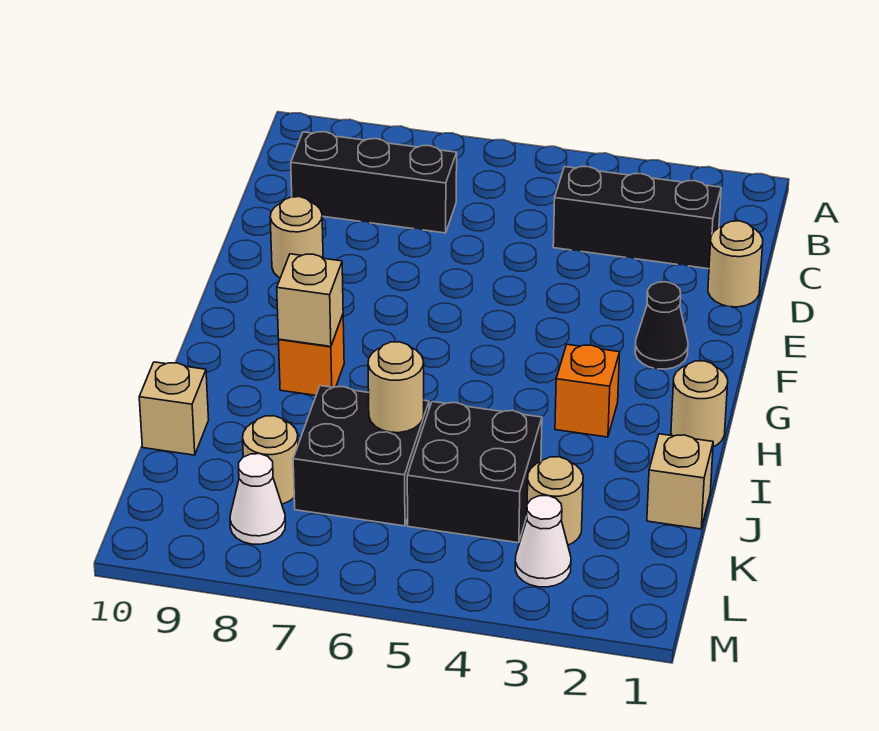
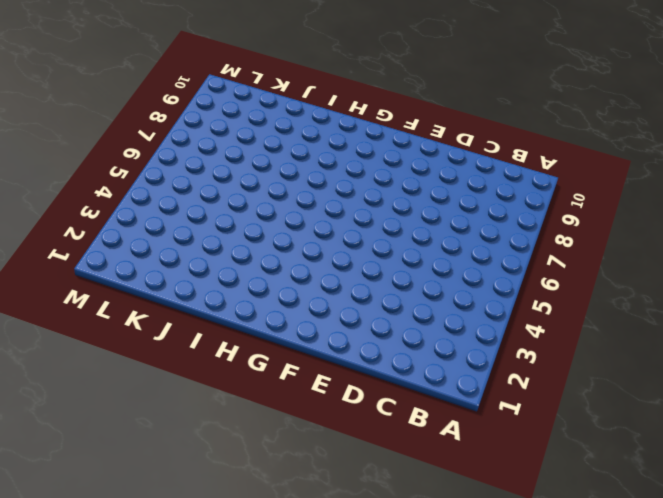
none -> black 1x3 brick [553,167,721,269]
none -> black 1x3 brick [291,132,457,233]
none -> tan 1x1 round brick [708,221,763,307]

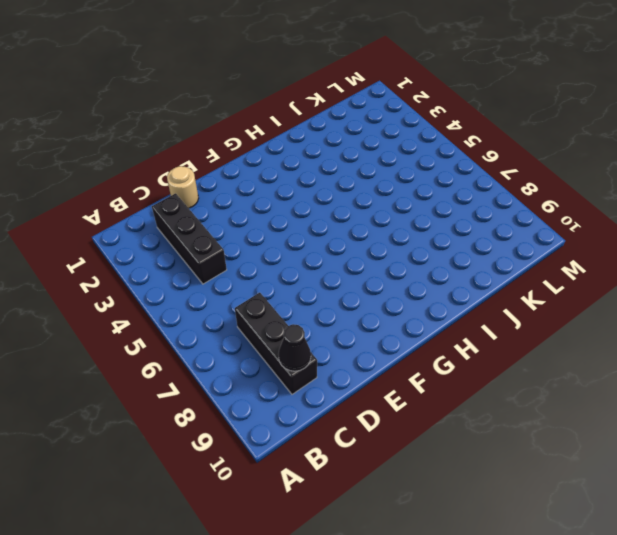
black 1x1 cone [278,324,311,371] -> black 1x1 cone moved to [635,282,688,369]
none -> tan 1x1 round brick [270,197,323,278]
none -> tan 1x1 round brick [671,361,728,447]
none -> orange 1x1 brick [555,344,620,437]

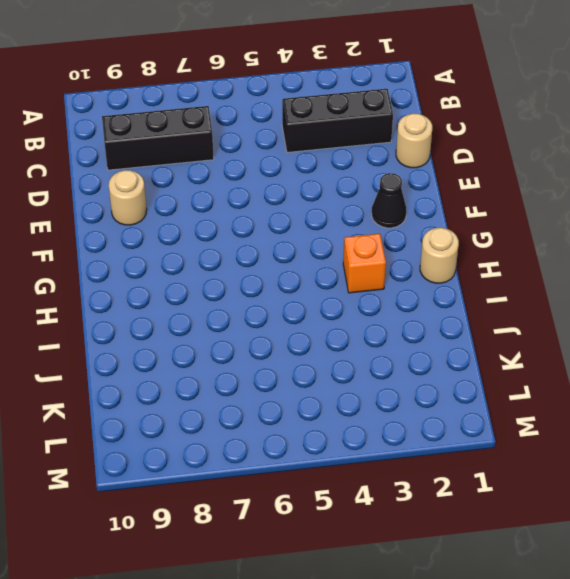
none -> orange 1x1 brick [279,315,344,395]
none -> tan 1x1 brick [647,434,713,529]
none -> black 2x2 brick [407,402,542,543]

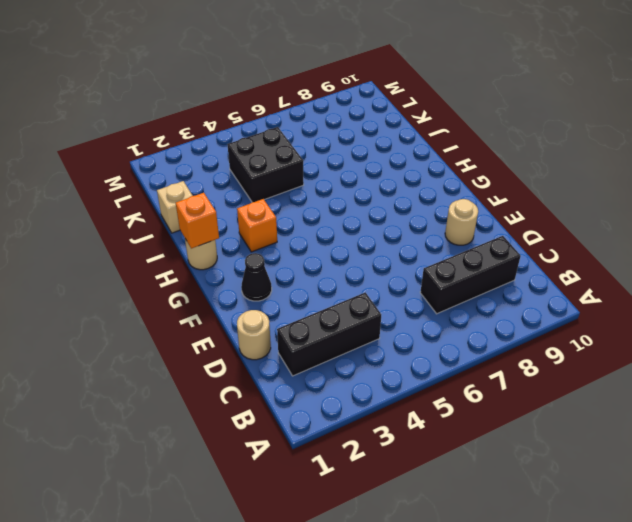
orange 1x1 brick [176,193,219,248] -> orange 1x1 brick moved to [279,315,344,395]
none -> black 2x2 brick [293,386,429,526]
none -> tan 1x1 brick [139,362,209,455]
none -> tan 1x1 round brick [527,457,583,545]

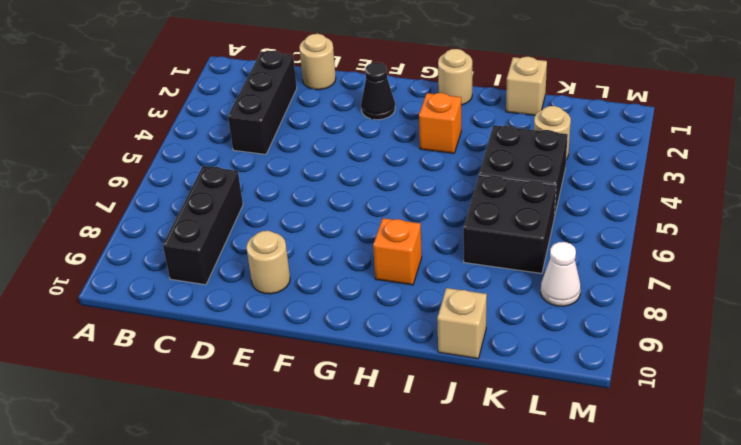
none -> tan 1x1 round brick [243,416,298,504]
none -> white 1x1 cone [515,496,571,587]
none -> tan 1x1 brick [277,254,343,347]

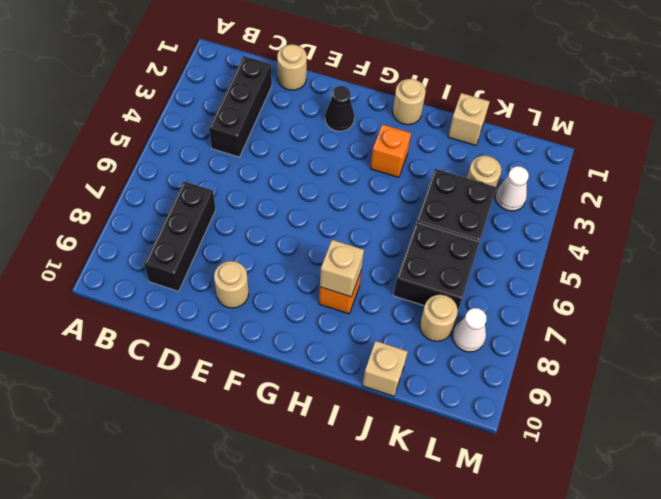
none -> tan 1x1 round brick [368,342,424,433]

